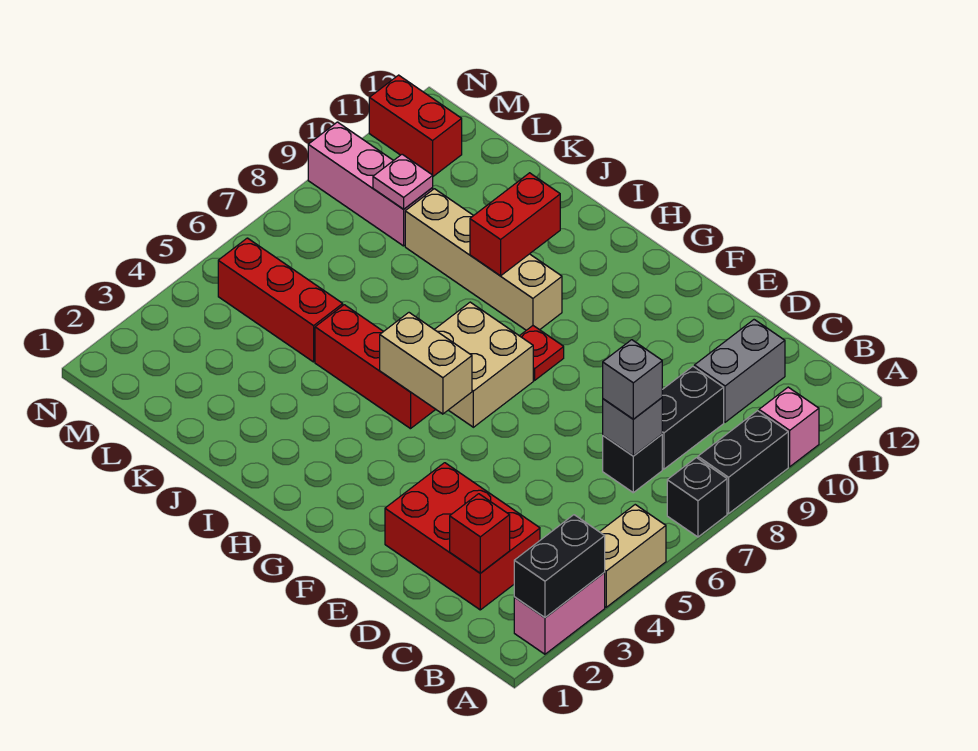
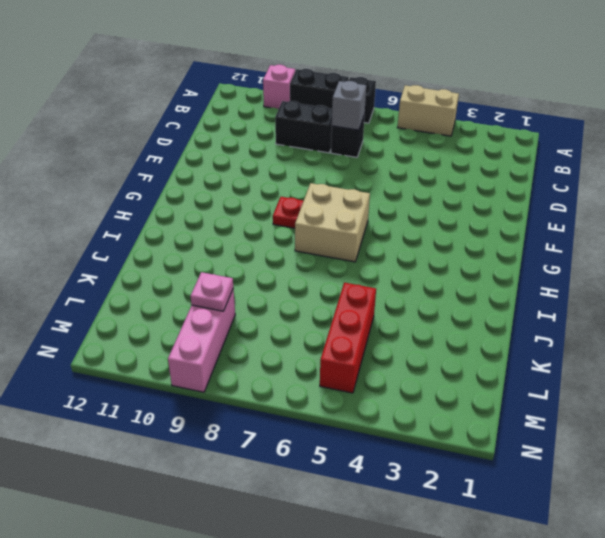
none -> pink 1x2 brick [514,573,605,654]
none -> red 2x3 brick [385,463,540,610]
none -> grey 1x2 brick [694,320,785,422]

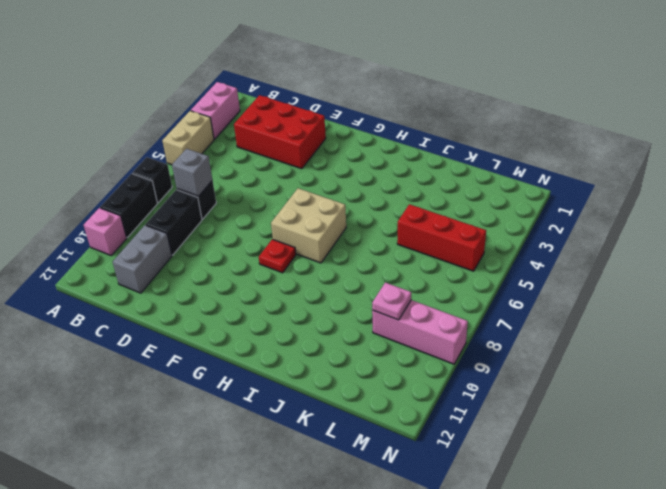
none -> red 1x3 brick [315,305,436,429]
none -> tan 1x4 brick [405,189,562,330]
none -> red 1x2 brick [369,75,462,176]

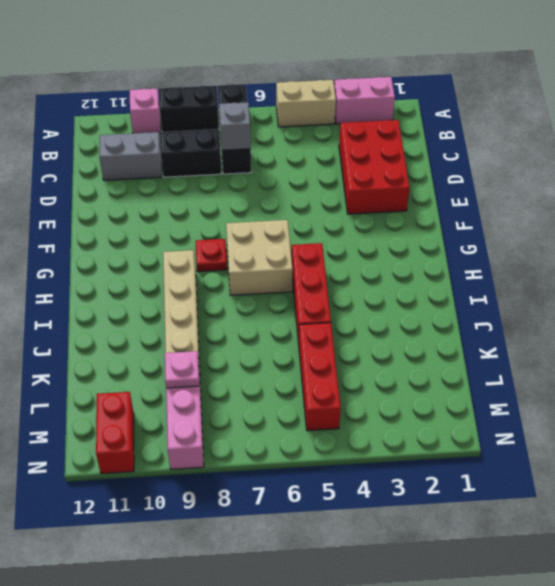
none -> black 1x2 brick [514,515,605,618]
none -> red 1x1 brick [450,494,510,573]
none -> tan 1x2 brick [380,313,472,414]

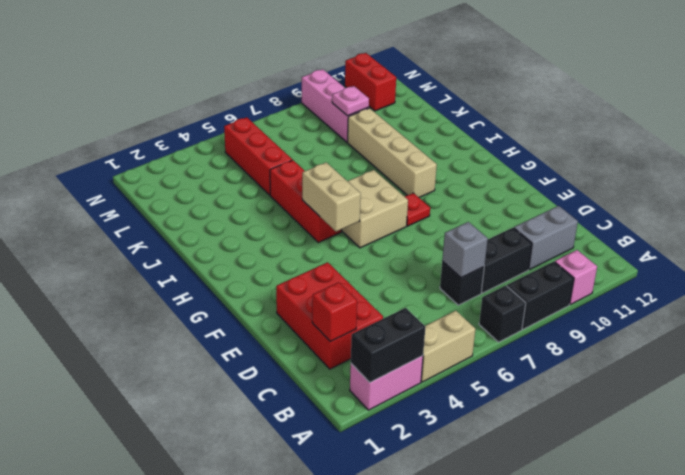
none -> red 1x2 brick [470,173,560,276]
none -> grey 1x1 brick [603,340,662,419]

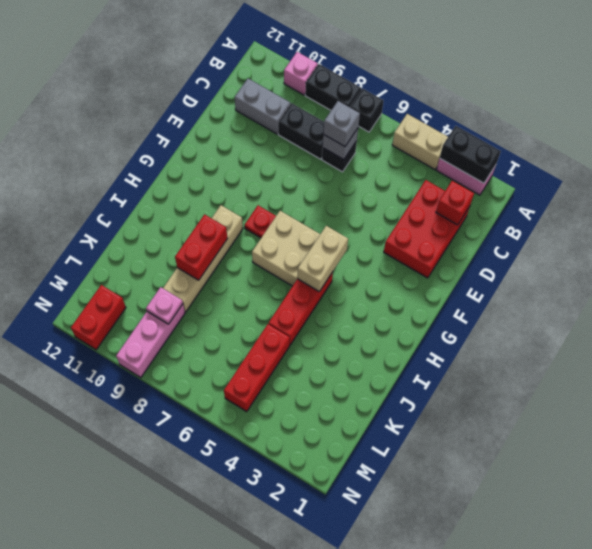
red 1x2 brick [175,214,228,280] -> red 1x2 brick turned to [470,173,560,276]

